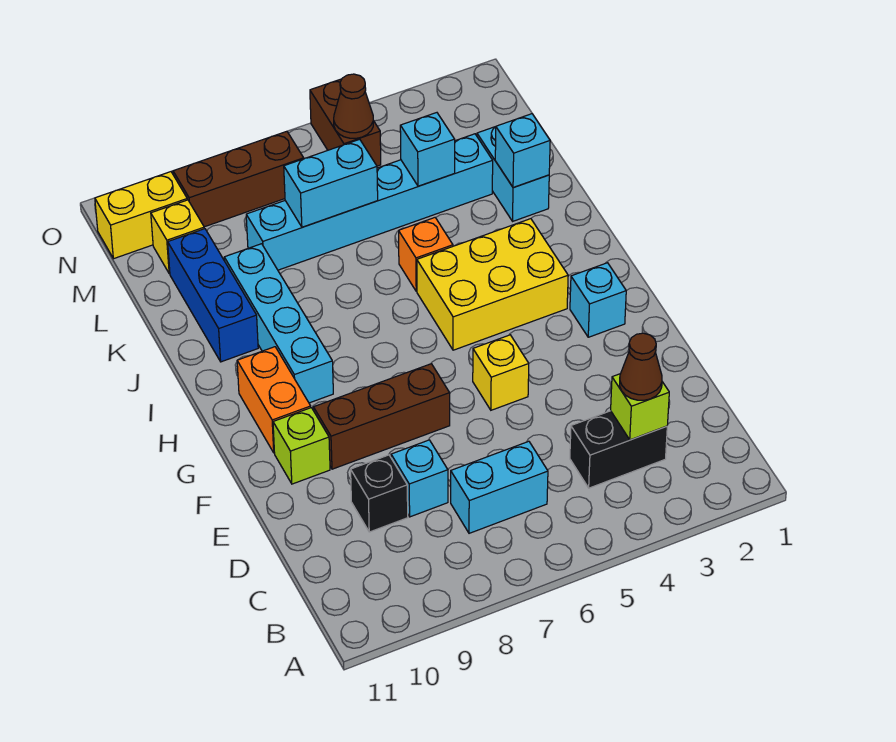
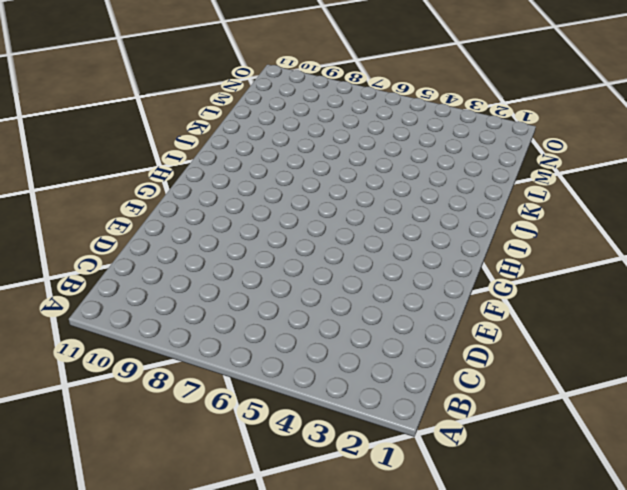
none -> black 1x2 brick [570,411,667,488]
none -> cyan 1x2 brick [451,441,548,533]
none -> cyan 1x1 brick [391,440,448,517]

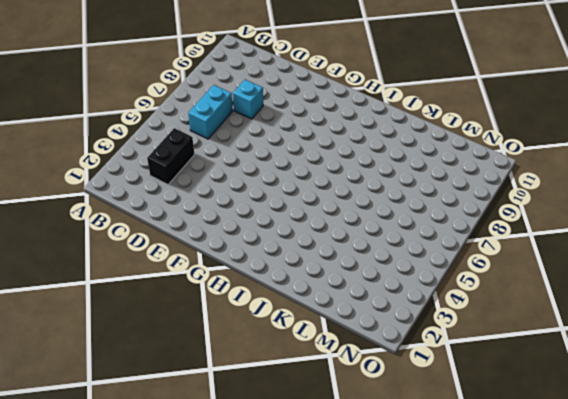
none -> black 1x1 brick [351,455,408,532]
none -> yellow 1x1 brick [473,335,529,410]
none -> brown 1x3 brick [314,364,450,469]

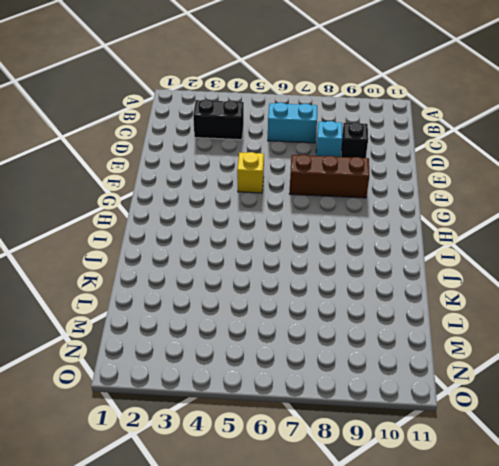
none -> lime 1x1 brick [273,408,330,484]
none -> cyan 1x1 brick [570,263,626,337]
none -> orange 1x2 brick [237,347,311,453]

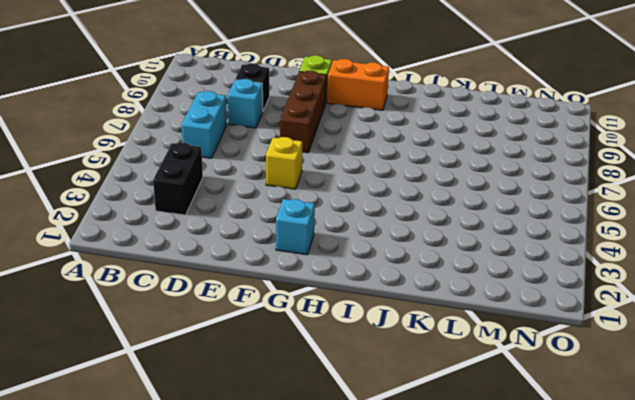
none -> yellow 2x3 brick [417,219,568,350]
none -> cyan 1x4 brick [224,244,333,403]
none -> orange 1x1 brick [399,218,453,291]

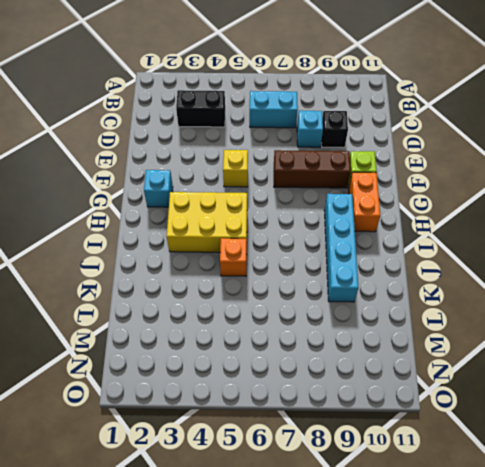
none -> blue 1x3 brick [168,229,258,362]
none -> cyan 1x2 brick [477,127,549,221]
none -> cyan 1x6 brick [246,134,493,270]

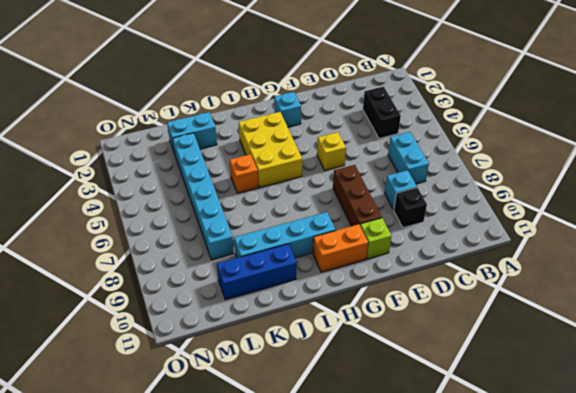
none -> yellow 1x1 brick [151,200,204,274]
none -> brown 1x2 brick [310,79,381,166]
none -> brown 1x3 brick [173,131,304,227]

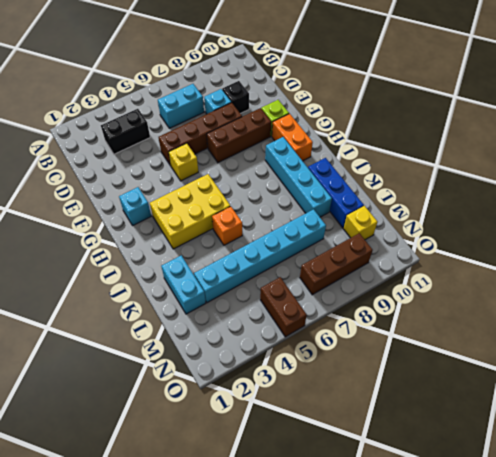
brown 1x4 brick [158,103,242,166] -> none
none -> yellow 1x2 brick [95,172,187,259]
none -> lime 1x1 brick [611,374,669,440]
none -> cyan 1x1 brick [495,114,550,188]

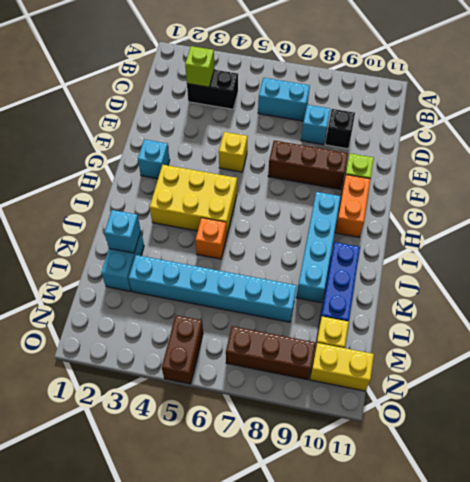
none -> cyan 1x1 brick [400,113,455,186]
none -> cyan 1x2 brick [284,139,378,227]
none -> brown 1x1 cone [334,74,374,138]

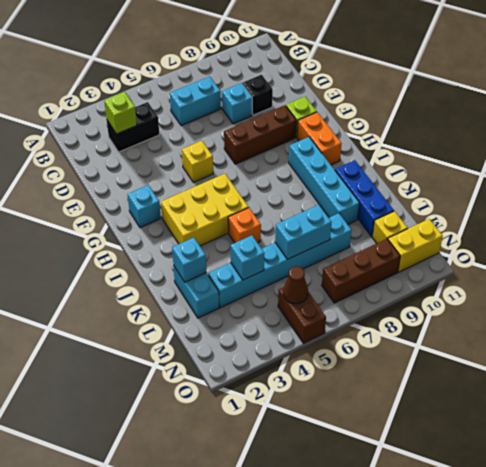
none -> brown 1x1 cone [620,333,662,400]

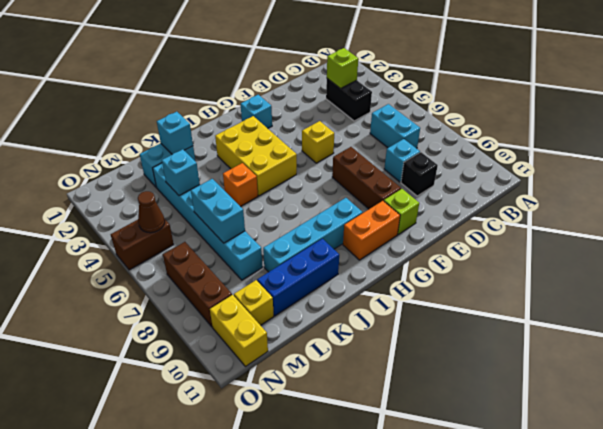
none -> brown 1x1 cone [620,333,662,400]

